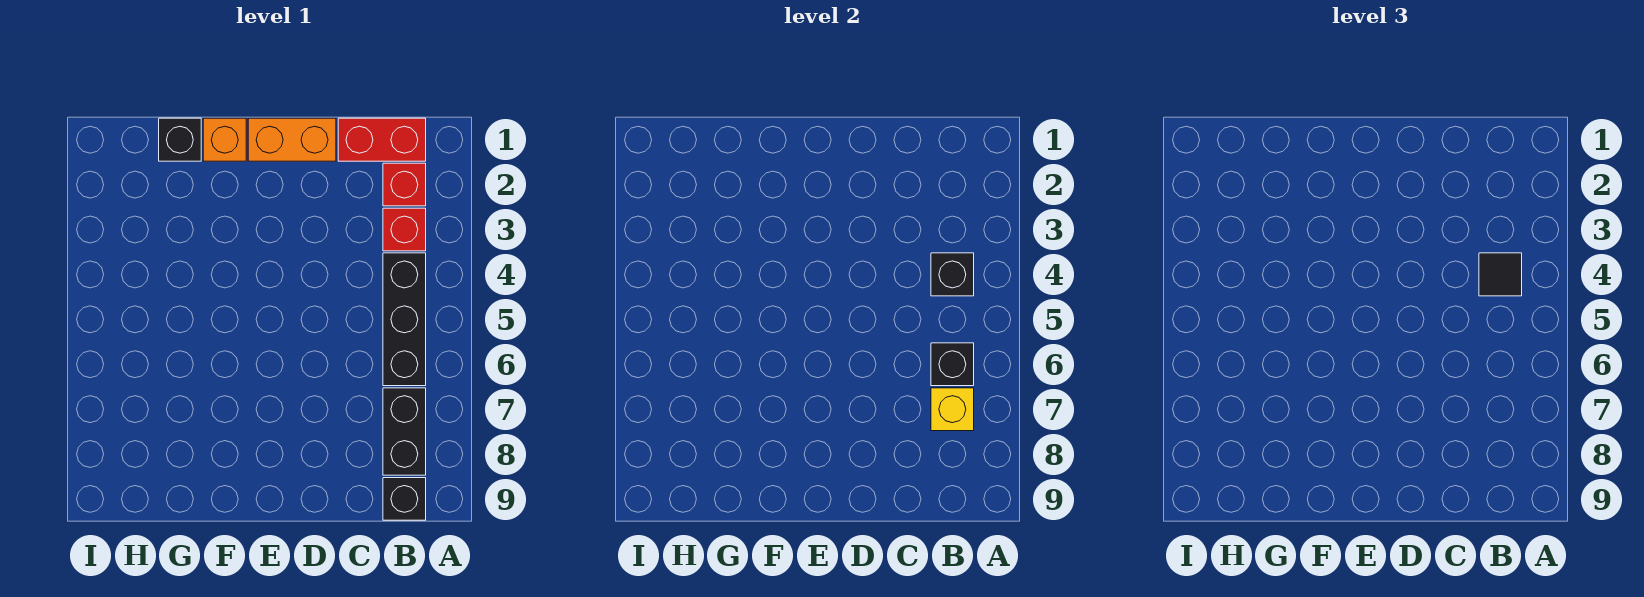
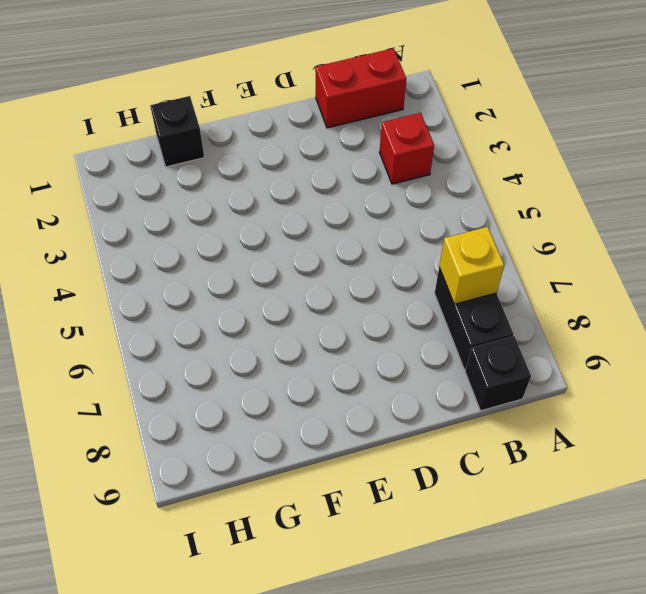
none -> red 1x1 brick [383,163,426,206]
none -> black 1x3 brick [383,253,426,386]
none -> orange 1x2 brick [248,118,336,161]

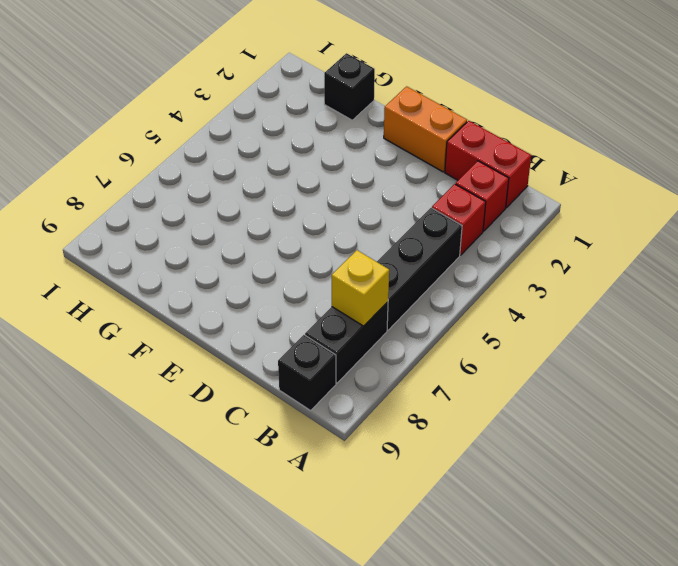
none -> orange 1x1 brick [203,118,246,161]
none -> black 1x1 brick [931,253,974,296]
none -> black 1x1 brick [931,343,974,386]

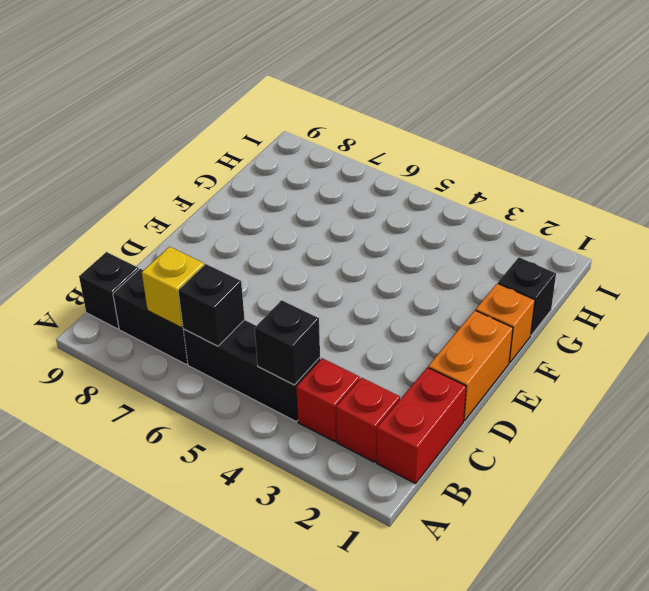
none -> black 1x1 tile [1479,253,1522,296]

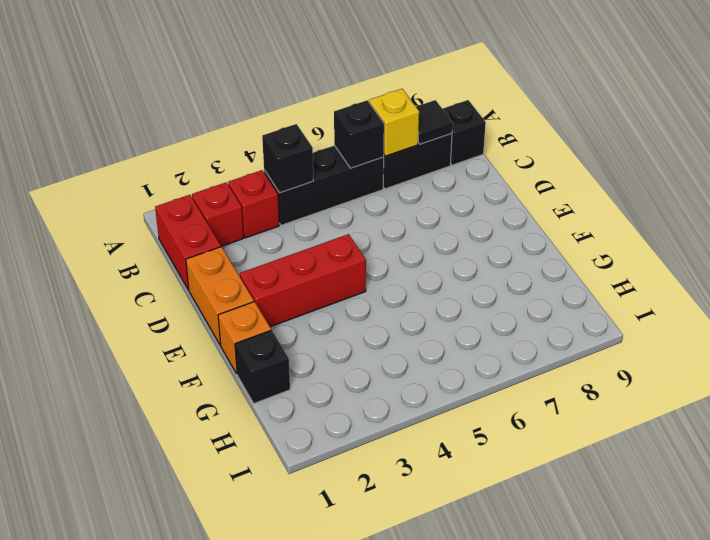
black 1x1 tile [416,100,453,144] -> black 1x1 tile moved to [1479,253,1522,296]
red 1x3 brick [240,234,366,327] -> none

